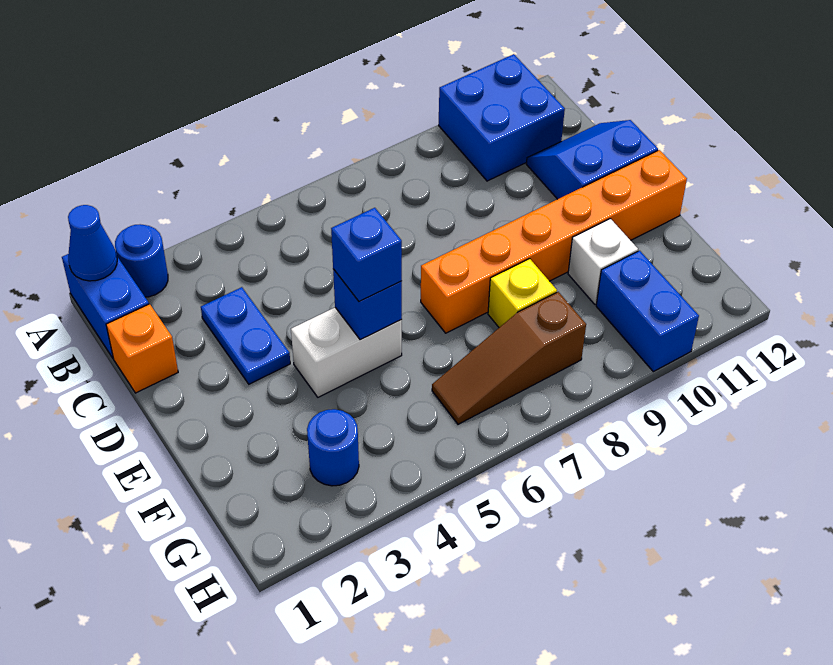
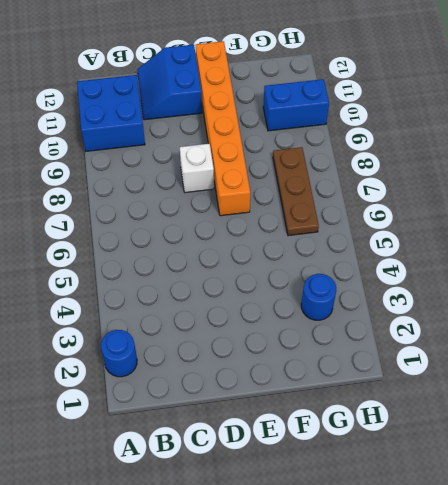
white 1x1 brick [180,144,214,193] -> white 1x1 brick moved to [568,219,638,304]
brown 1x3 plate [273,147,319,236] -> brown 1x3 slope [432,292,586,424]
none -> blue 1x2 brick [62,254,149,358]
none -> orange 1x1 brick [106,304,178,393]
none -> blue 1x2 plate [201,287,290,384]

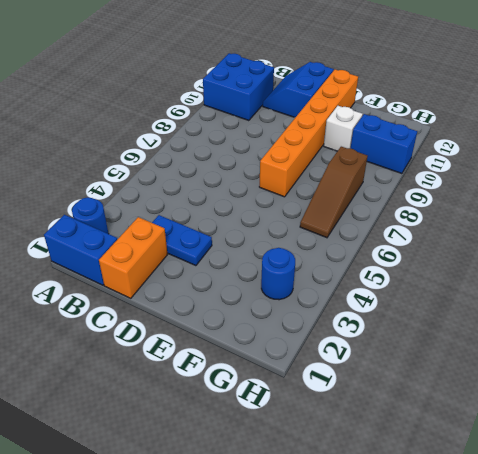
orange 1x2 brick [99,217,167,298] -> orange 1x1 brick [106,304,178,393]
none -> white 1x2 brick [291,308,402,397]
none -> yellow 1x1 brick [488,259,557,327]
none -> blue 1x1 cone [68,205,117,281]

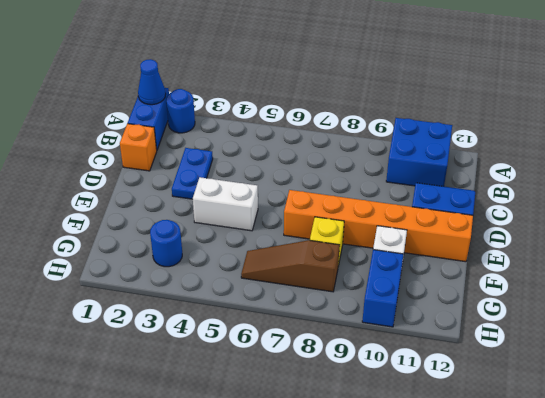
none -> blue 1x1 brick [333,269,402,340]
none -> blue 1x1 brick [331,208,402,302]

